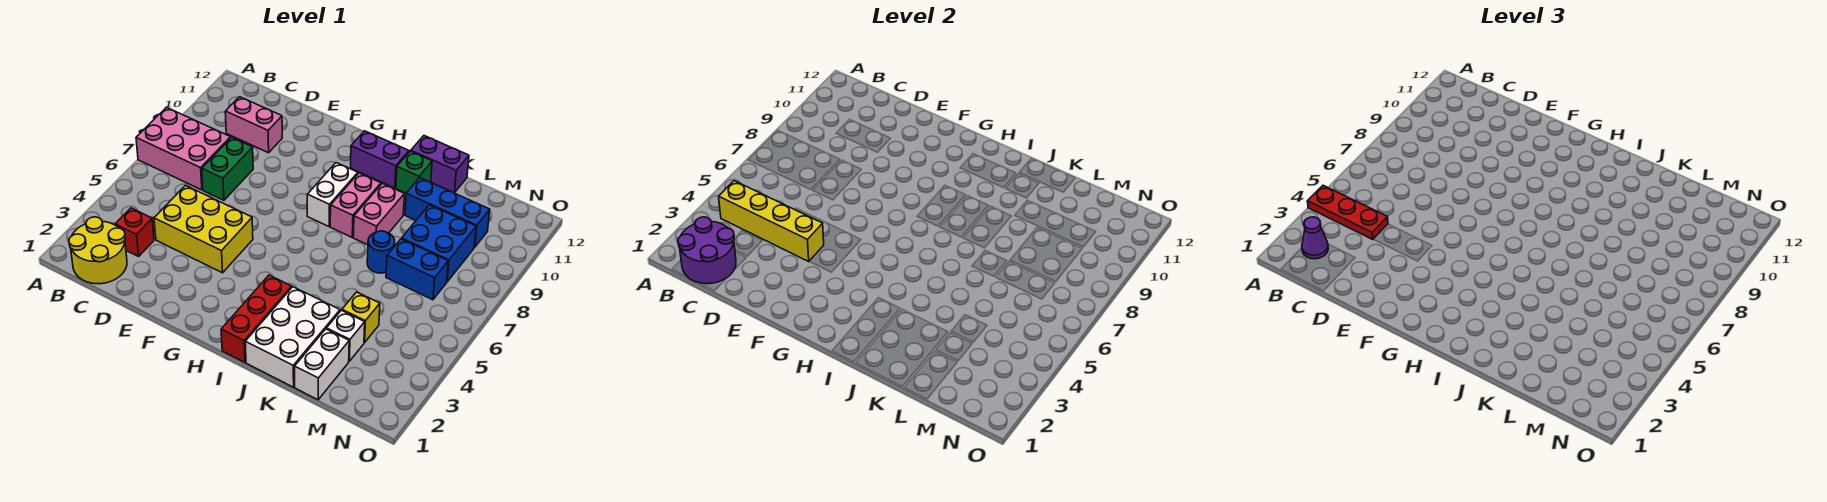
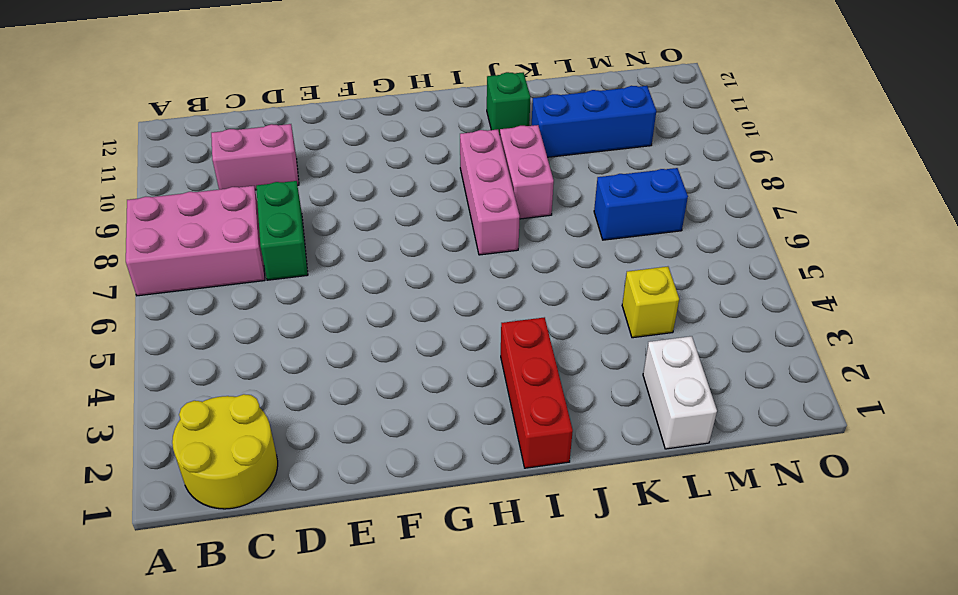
pink 1x3 brick [460,129,520,255] -> pink 1x2 brick [330,173,381,237]
none -> red 1x1 brick [115,208,154,256]
none -> yellow 2x3 brick [154,186,253,273]
none -> white 1x2 brick [307,163,358,226]

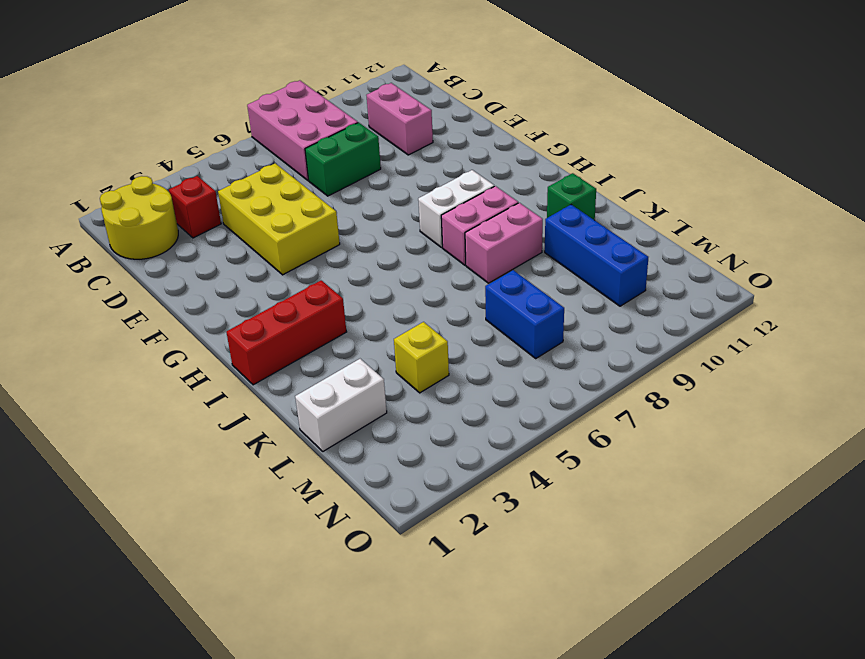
none -> purple 1x2 brick [350,131,409,188]
none -> white 2x3 brick [245,287,340,387]
none -> purple 1x2 brick [411,136,469,193]

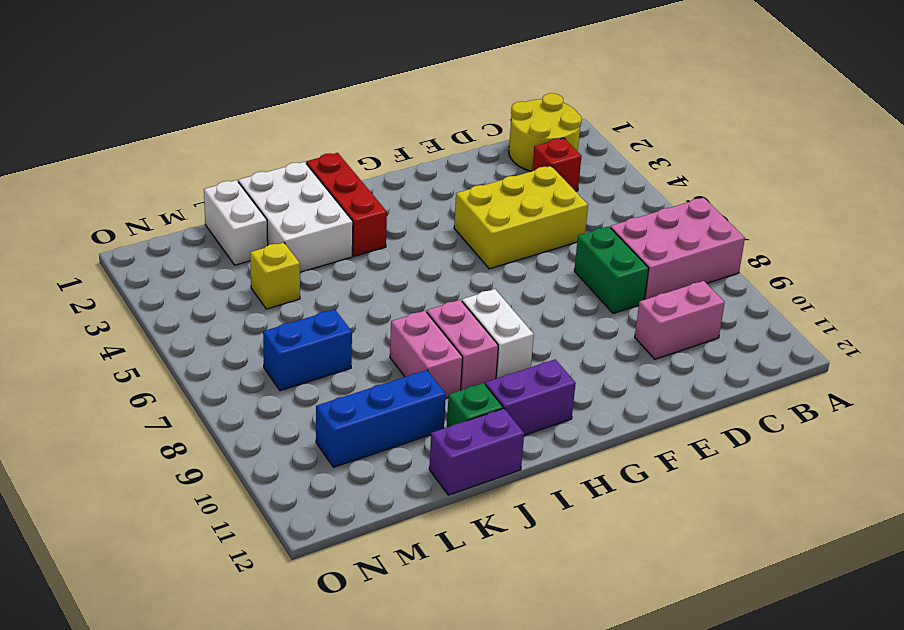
none -> blue 1x1 round brick [367,231,395,273]
none -> white 1x1 brick [326,310,365,361]
none -> blue 2x2 brick [402,205,476,282]

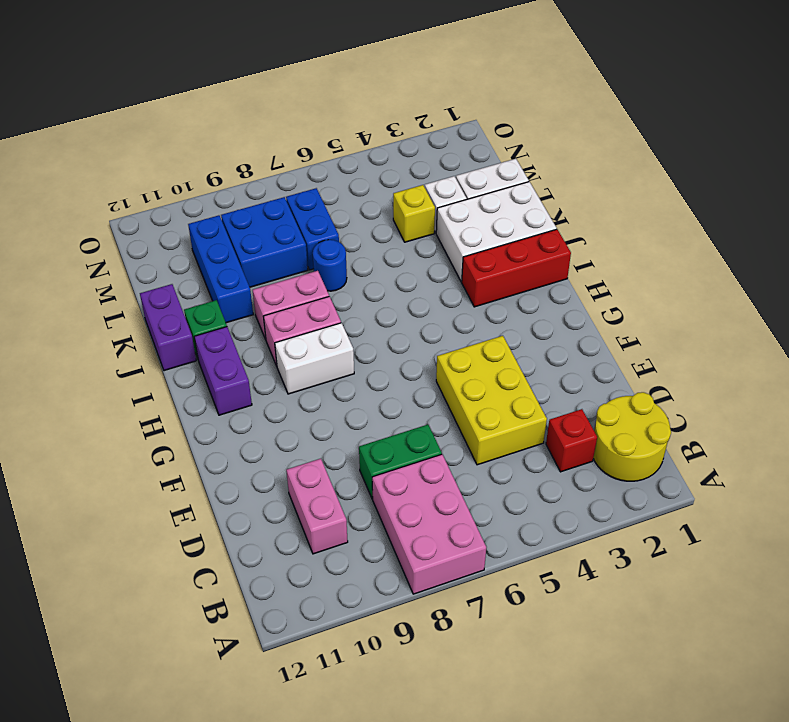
none -> purple 2x2 round brick [678,217,736,284]
none -> yellow 1x4 brick [719,181,824,261]
none -> red 1x3 plate [1307,185,1388,240]

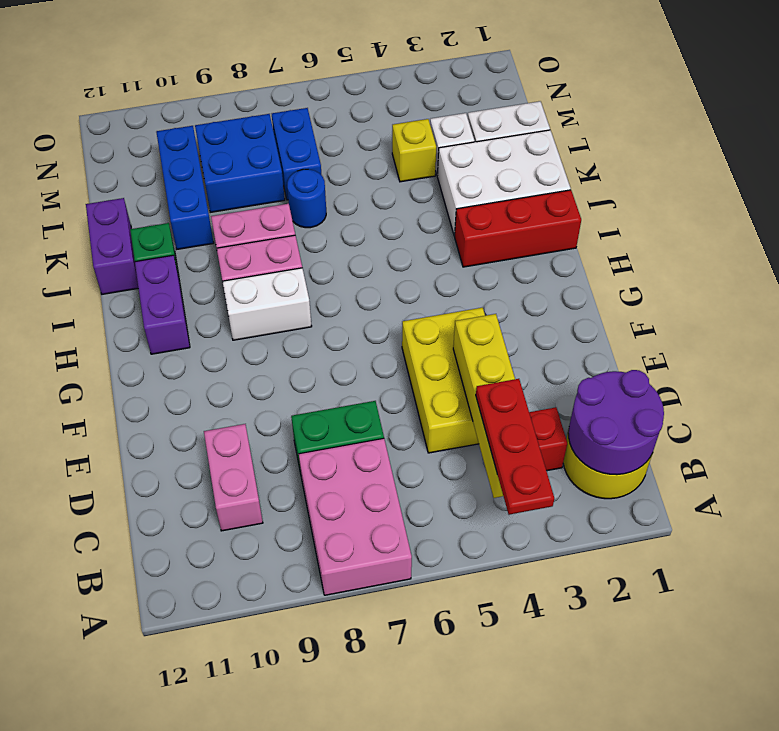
none -> purple 1x1 cone [1302,217,1328,259]

